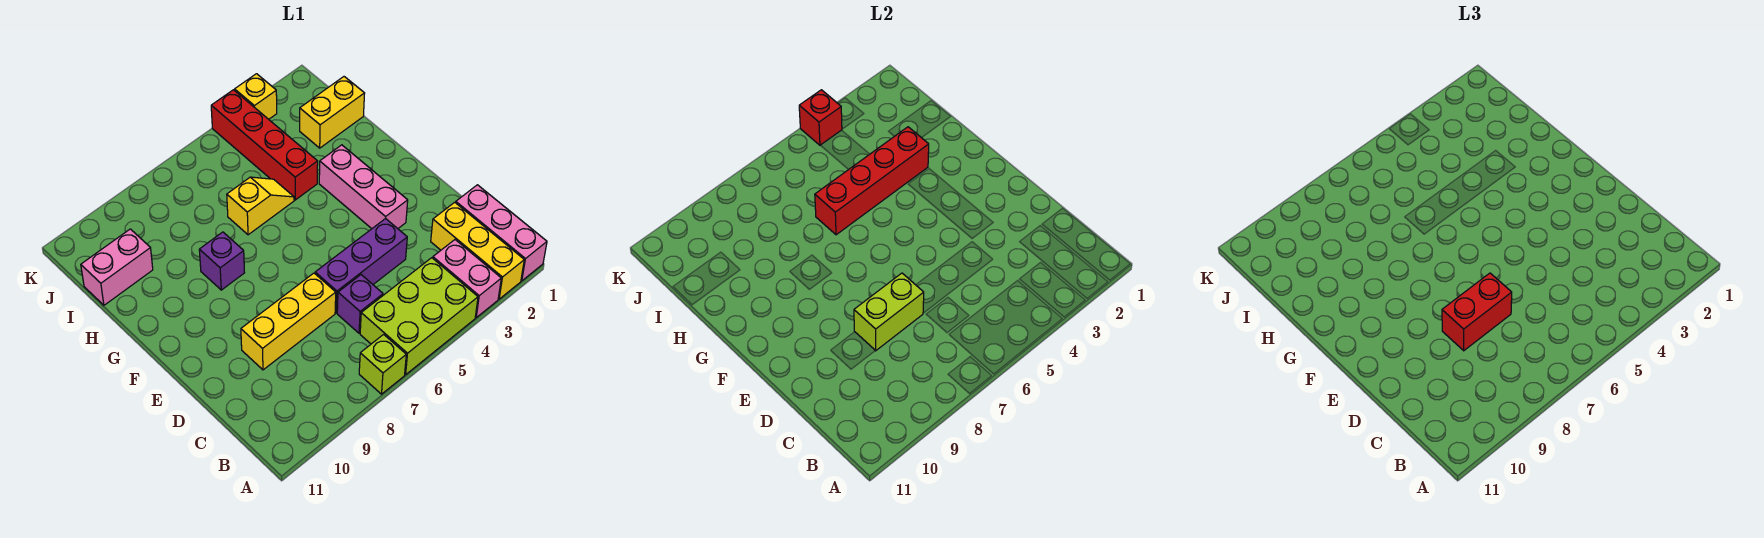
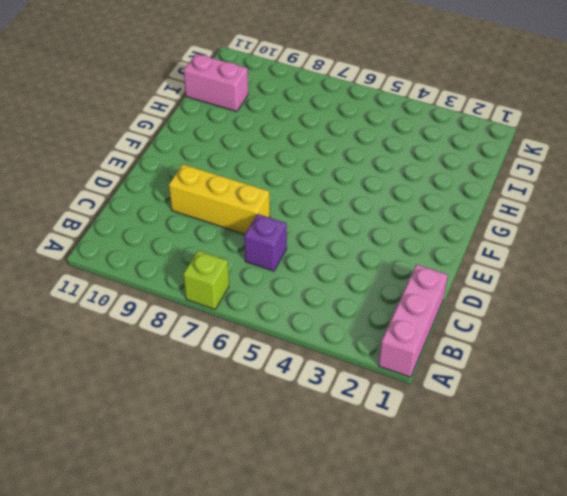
none -> yellow 1x3 brick [431,202,524,299]
none -> pink 1x2 brick [433,240,501,318]
none -> lime 2x3 brick [360,258,478,375]

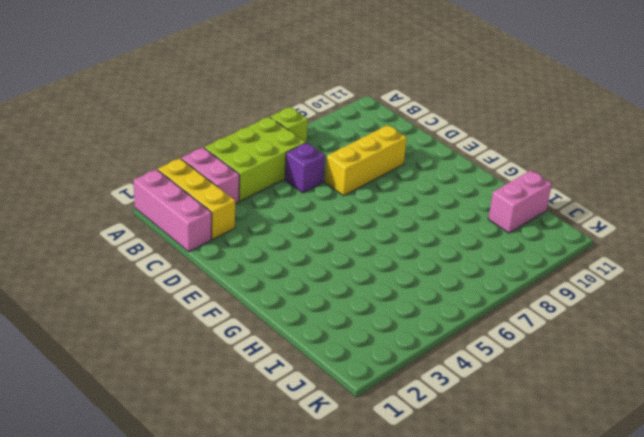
none -> purple 1x3 brick [315,218,407,313]
none -> pink 1x3 brick [319,145,408,229]
none -> purple 1x1 brick [199,232,245,290]

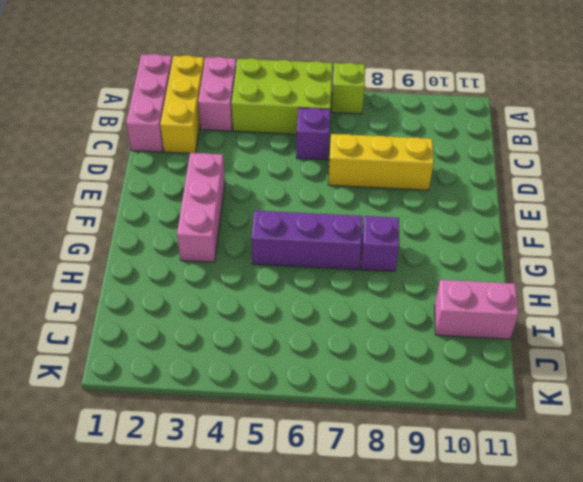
purple 1x3 brick [251,211,362,270] -> purple 1x3 brick moved to [315,218,407,313]
none -> red 1x4 brick [211,90,318,200]
none -> yellow 1x2 slope [227,177,294,235]
none -> yellow 1x2 brick [300,77,365,148]

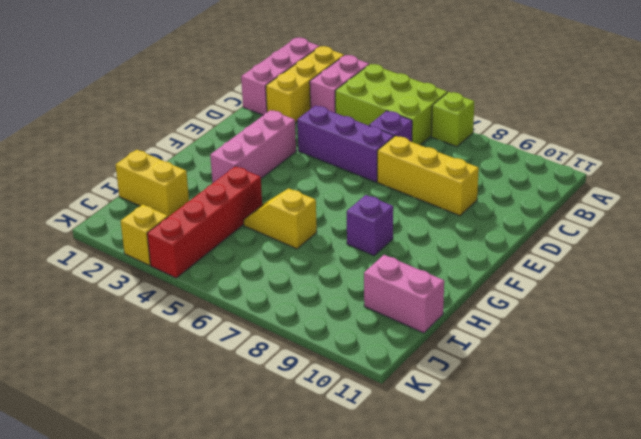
none -> lime 1x2 brick [854,273,924,351]
none -> red 1x4 brick [815,127,929,235]
none -> red 1x1 brick [799,90,842,145]

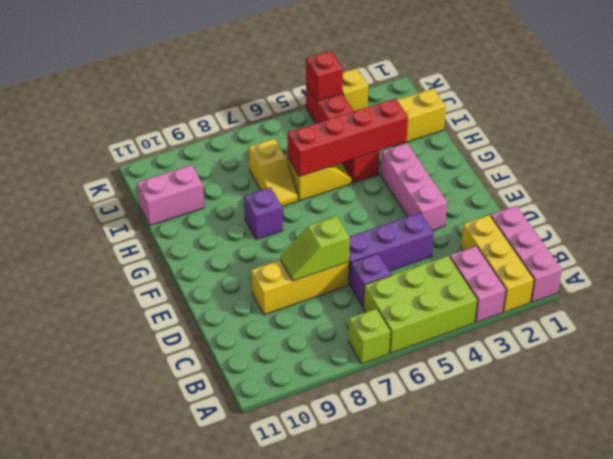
lime 1x2 slope [280,216,350,281] -> lime 1x2 brick [854,273,924,351]
yellow 1x2 slope [249,139,298,206] -> none
none -> red 1x2 brick [1442,273,1512,351]

